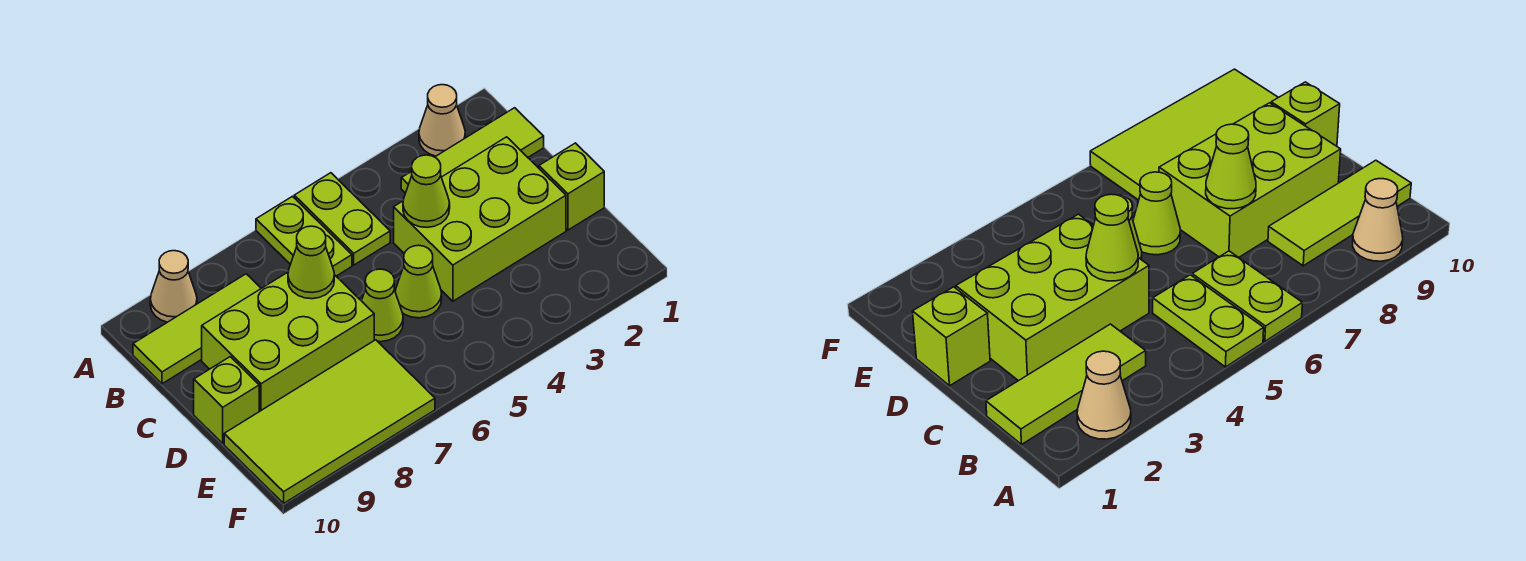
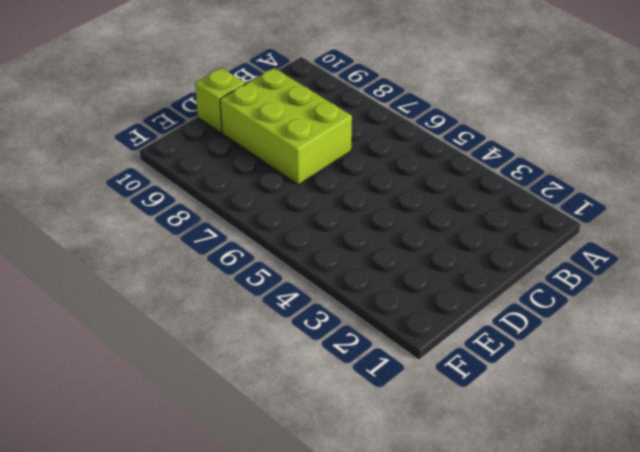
none -> tan 1x1 cone [419,85,465,156]
none -> lime 1x2 plate [294,173,390,265]
none -> lime 1x2 plate [256,196,352,276]

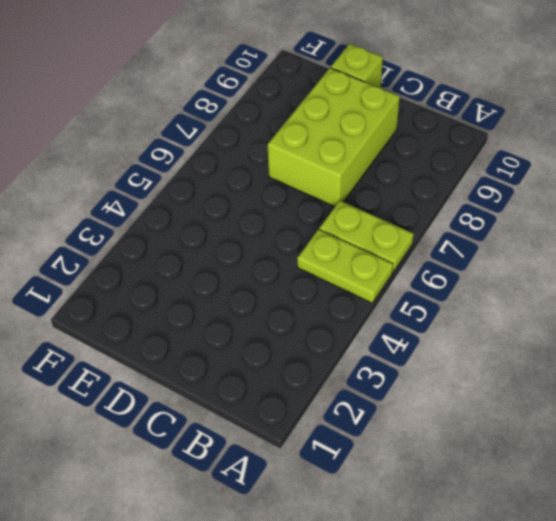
none -> tan 1x1 cone [419,85,465,156]
none -> tan 1x1 cone [150,251,197,322]
none -> lime 1x3 tile [401,108,544,193]

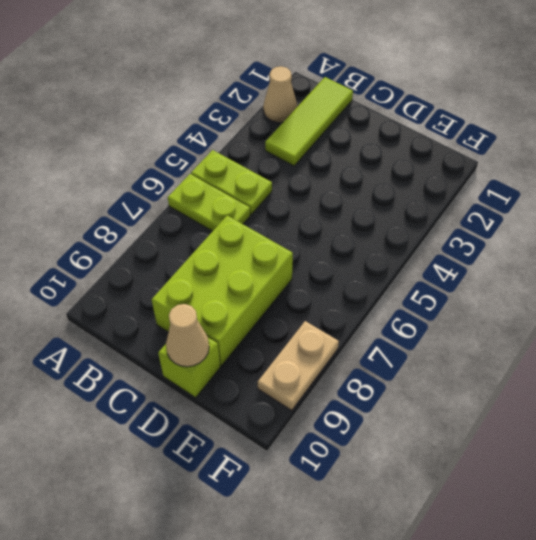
tan 1x1 cone [166,304,209,367] -> tan 1x1 cone moved to [150,251,197,322]
tan 1x2 plate [258,321,339,410] -> lime 2x4 tile [224,340,435,503]
none -> lime 1x3 tile [133,274,261,384]
none -> lime 2x3 brick [394,137,566,301]
none -> lime 1x1 brick [539,143,604,230]

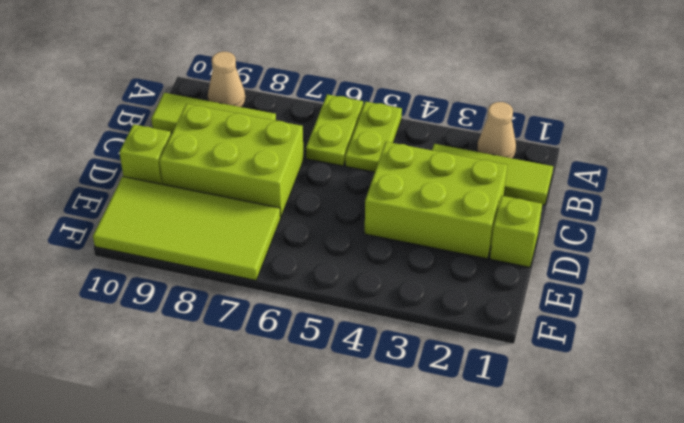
none -> lime 1x1 cone [395,245,442,318]
none -> lime 1x1 cone [362,269,403,342]
none -> lime 1x1 cone [403,155,450,227]

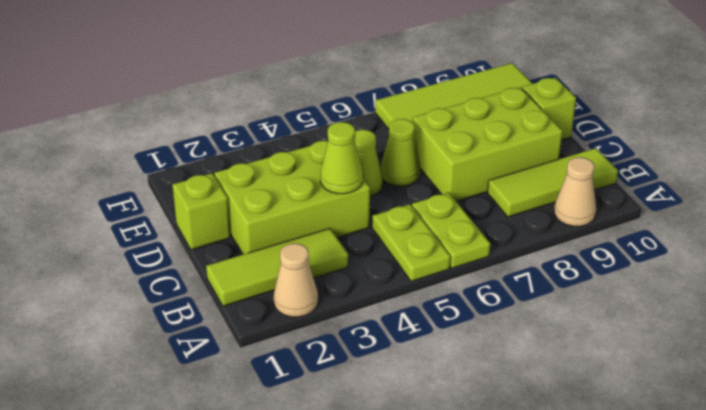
none -> lime 1x1 cone [288,226,334,299]

